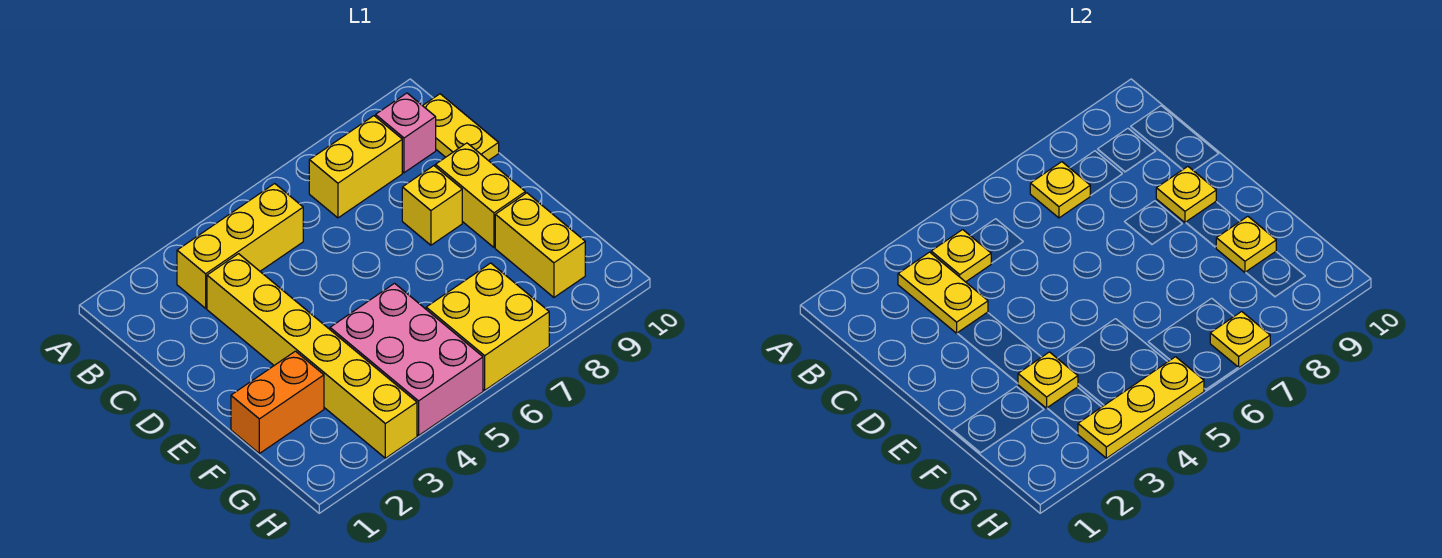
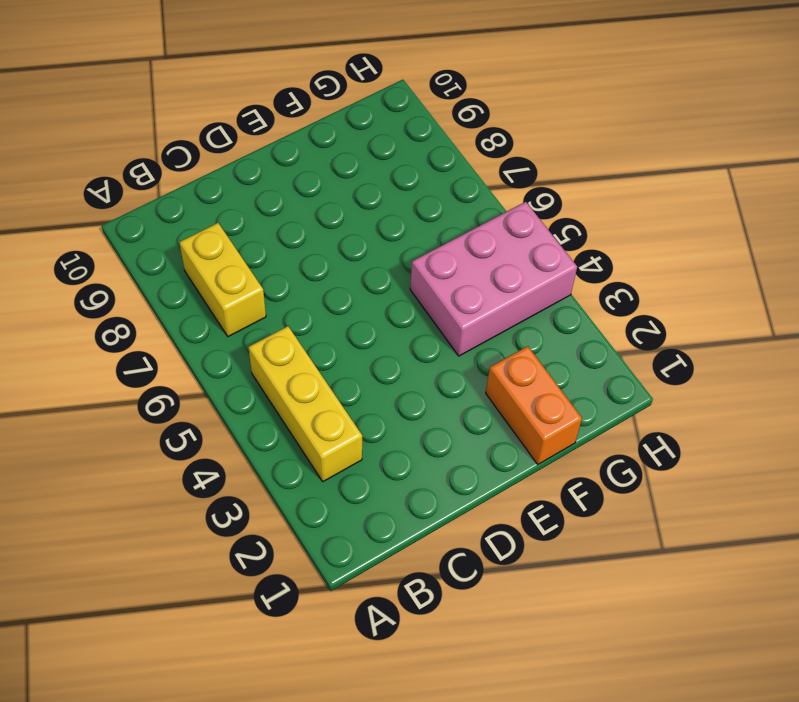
none -> pink 1x1 brick [376,93,436,173]
none -> yellow 1x2 plate [423,94,499,161]
none -> yellow 1x6 brick [207,254,417,458]

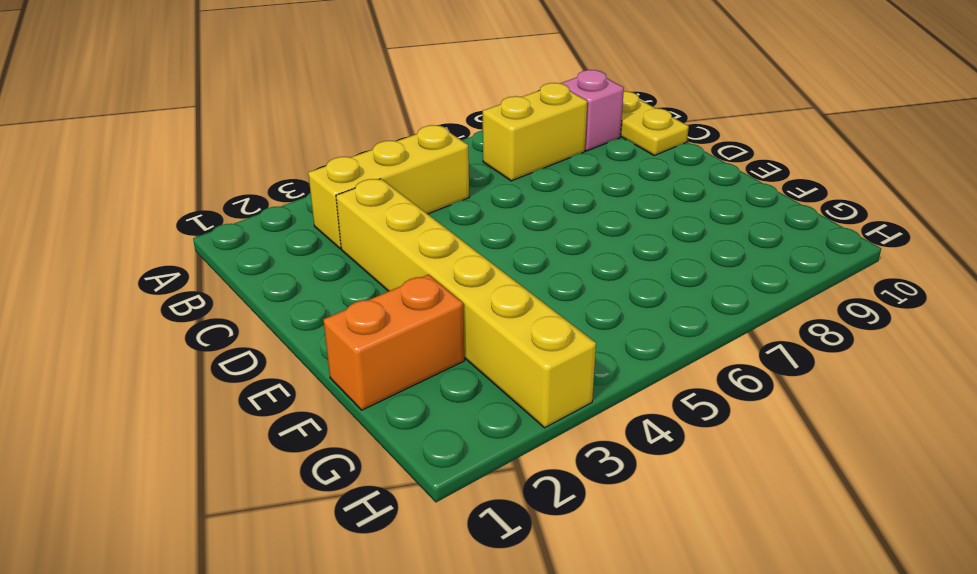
none -> yellow 1x1 brick [402,166,462,245]
none -> yellow 1x2 brick [435,143,525,247]
none -> pink 2x3 brick [330,283,483,436]

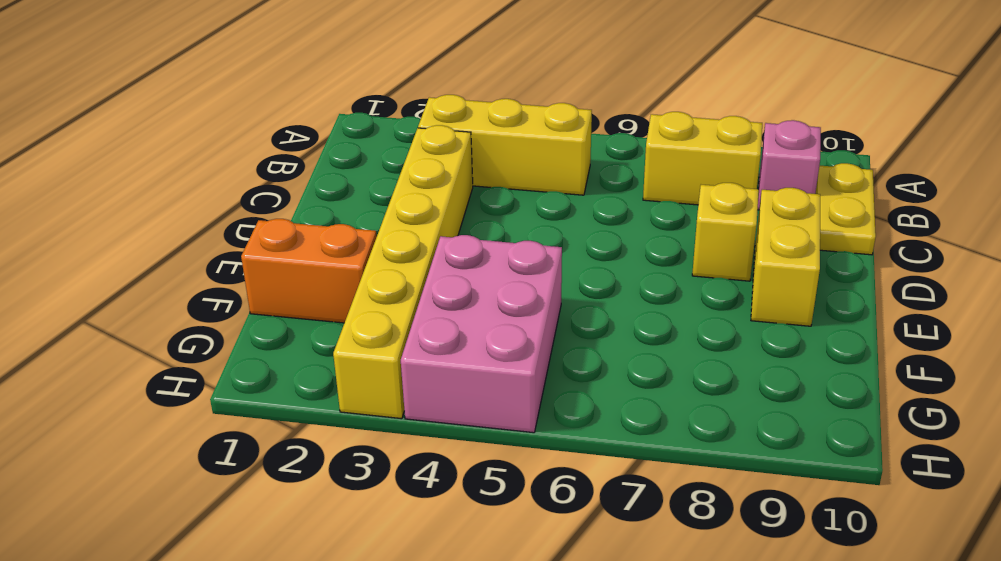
none -> yellow 1x2 brick [495,193,585,297]
none -> yellow 2x2 brick [426,263,549,390]
none -> yellow 1x2 plate [898,252,988,333]

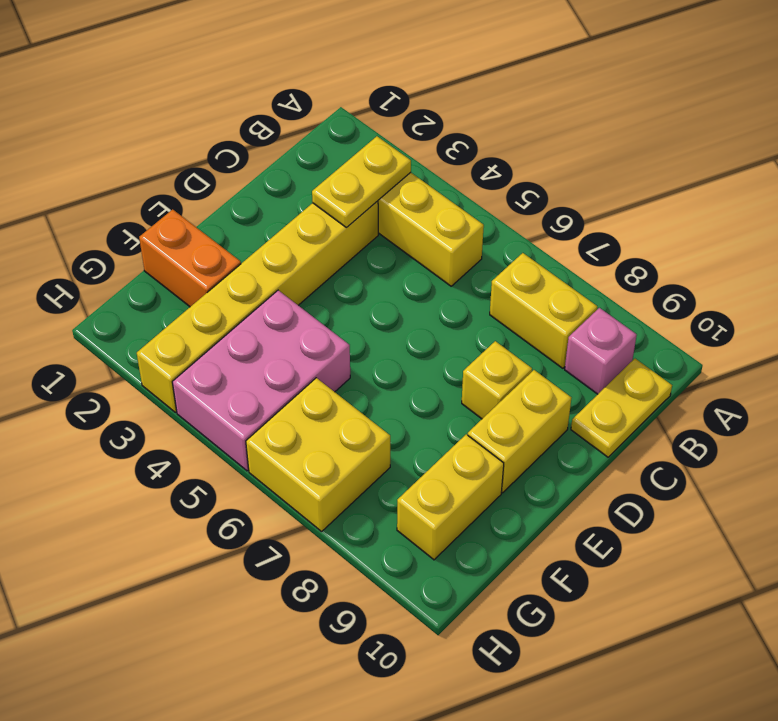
none -> yellow 1x1 plate [931,230,991,282]
none -> yellow 1x1 plate [1030,162,1090,218]
none -> yellow 1x1 plate [1156,167,1216,223]

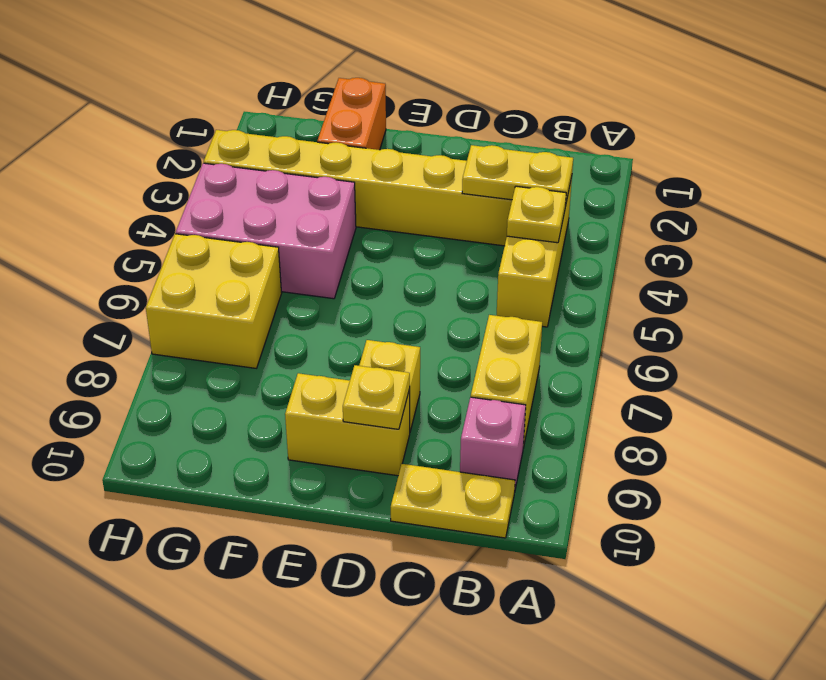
none -> yellow 1x2 brick [495,193,585,297]
none -> yellow 1x1 plate [1030,162,1090,218]
none -> yellow 1x1 plate [1018,352,1078,408]

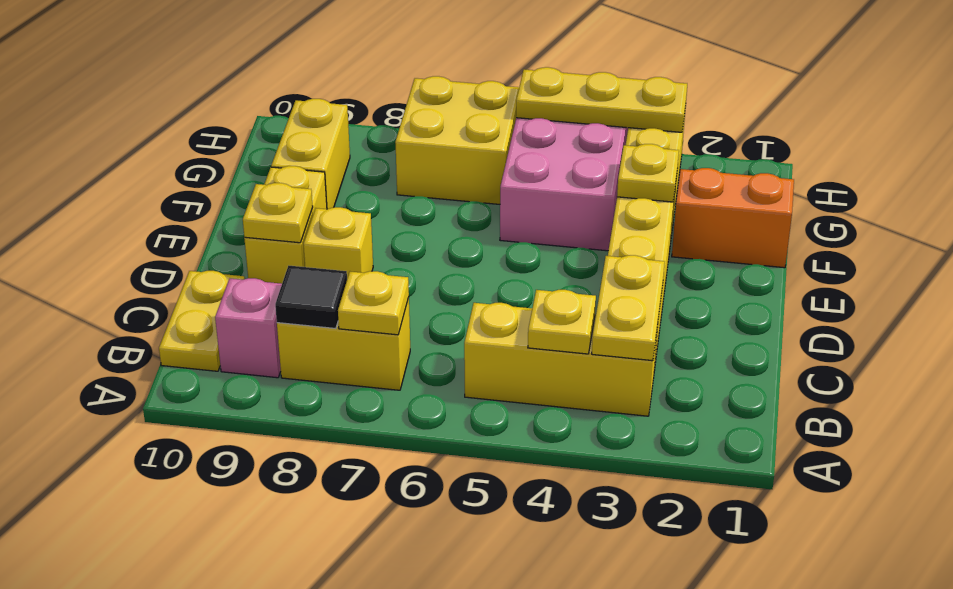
black 1x1 tile [275,266,347,329] -> none
none -> yellow 1x1 plate [1216,216,1276,272]
none -> yellow 1x1 plate [1210,311,1270,368]

